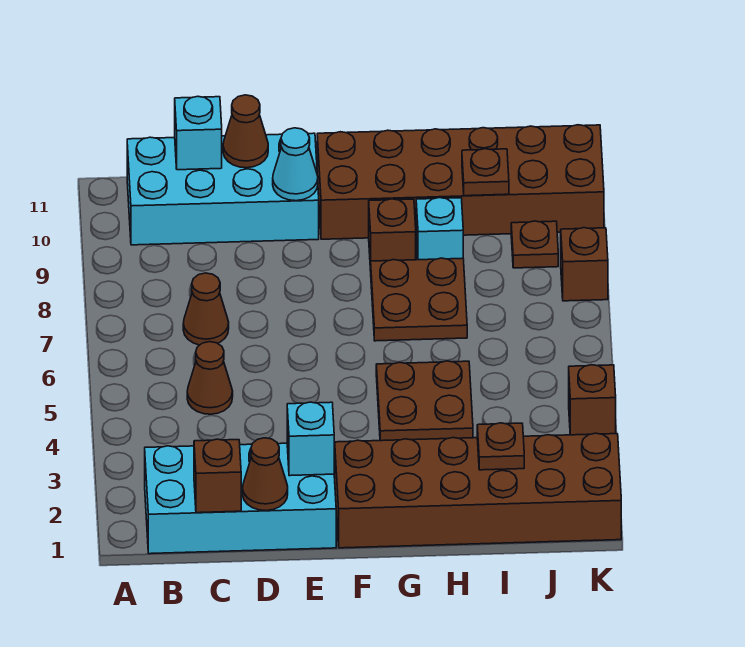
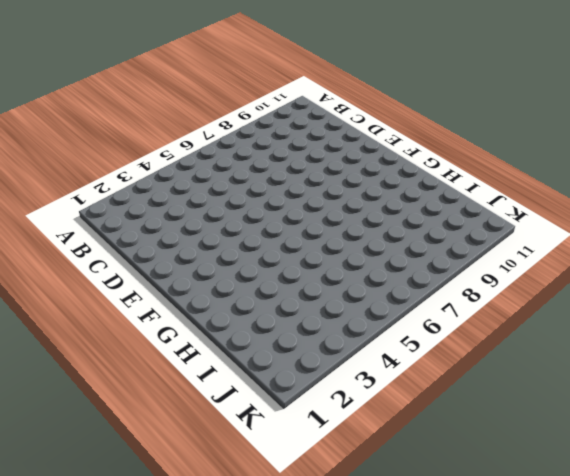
none -> cyan 2x4 brick [145,443,336,554]
none -> cyan 2x4 brick [127,133,319,245]
none -> brown 1x1 cone [187,342,233,414]

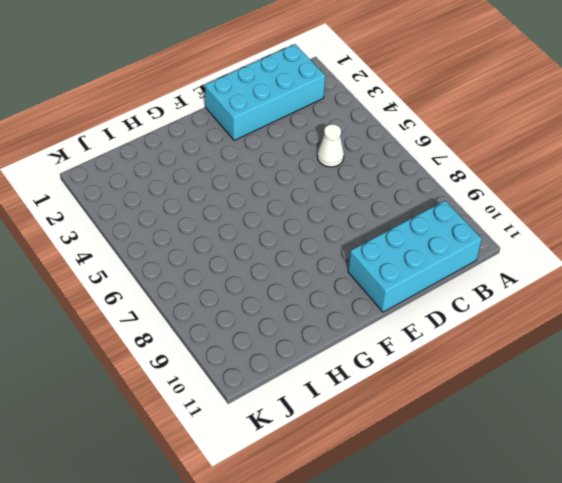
white 1x1 cone [317,124,344,167] -> brown 1x1 cone [187,342,233,414]
none -> brown 1x1 cone [183,273,229,345]
none -> brown 2x6 brick [335,433,621,548]
none -> brown 2x6 brick [317,125,604,239]

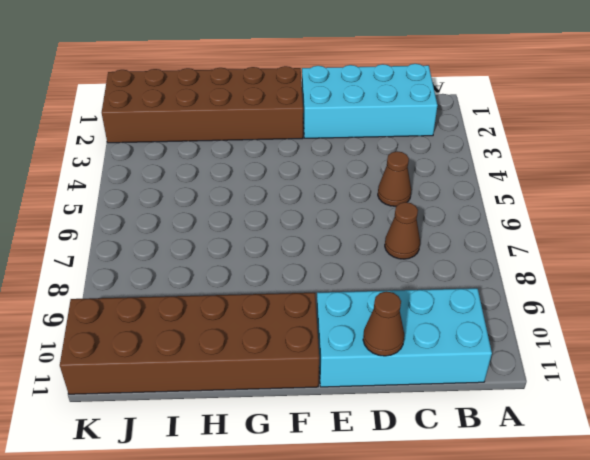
none -> brown 2x2 plate [376,361,473,441]
none -> brown 2x2 plate [371,258,467,341]
none -> brown 1x1 brick [369,199,416,271]

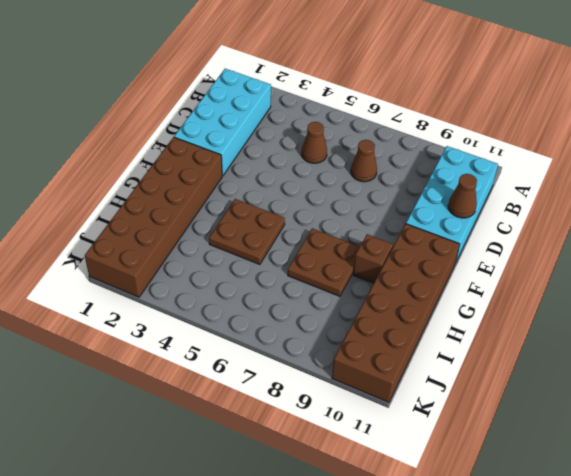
none -> cyan 1x1 brick [416,198,463,260]
none -> brown 1x1 plate [511,221,558,268]
none -> brown 1x1 brick [569,365,616,435]

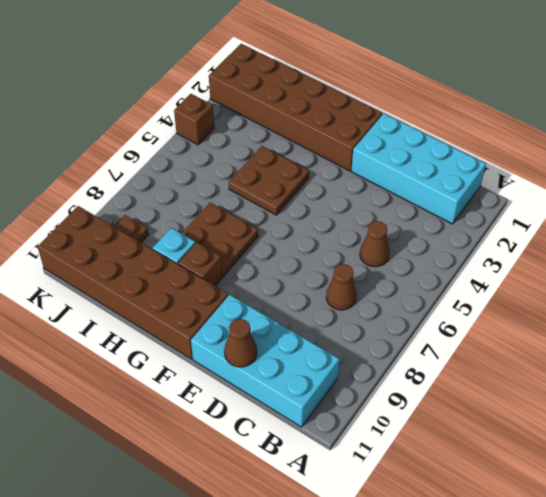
none -> brown 1x1 brick [561,228,608,301]
none -> brown 1x1 brick [194,439,241,513]
none -> cyan 1x1 brick [175,96,222,170]

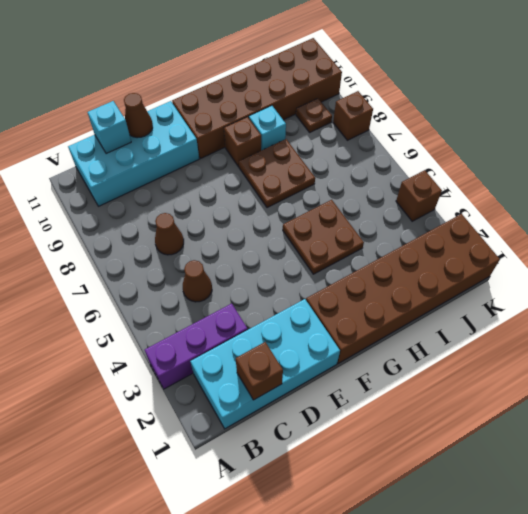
purple 1x3 brick [145,304,247,389] -> none
none -> brown 1x1 cone [243,438,288,511]
none -> cyan 1x1 brick [287,402,334,476]
none -> cyan 1x1 cone [273,128,318,201]

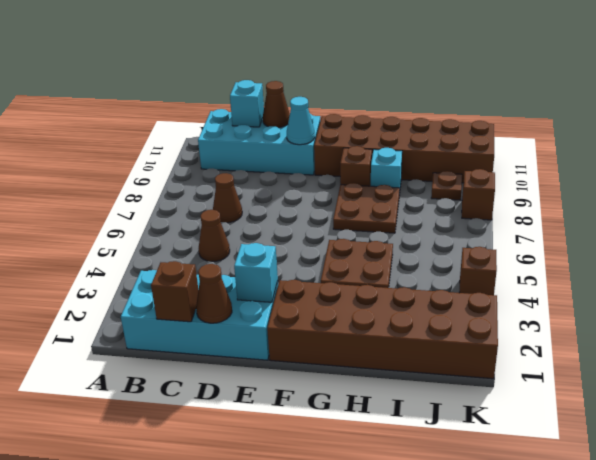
none -> brown 1x1 plate [477,423,524,470]
none -> brown 1x1 plate [462,149,509,196]

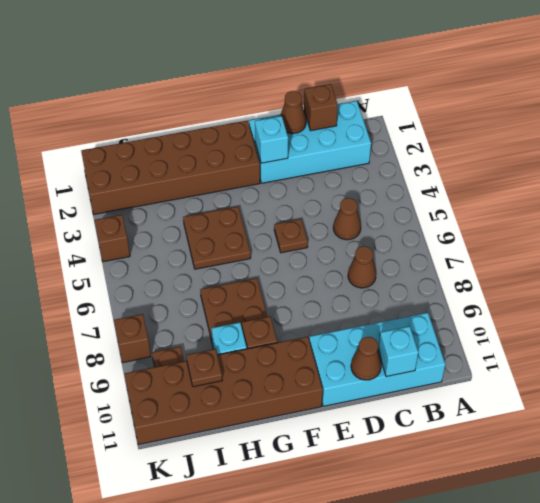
brown 1x1 plate [274,219,308,253] -> brown 1x1 plate moved to [477,423,524,470]
none -> cyan 1x1 cone [273,128,318,201]

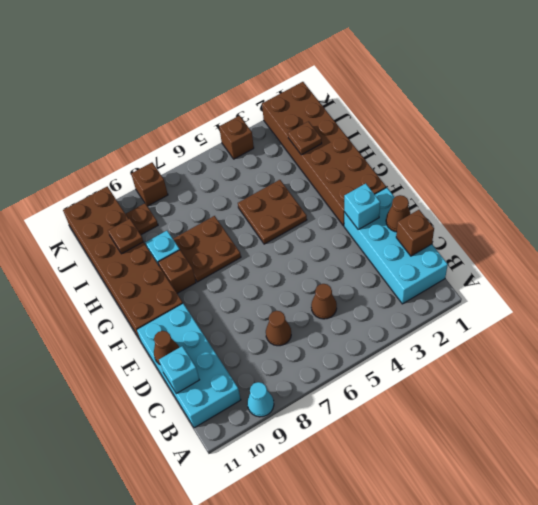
cyan 1x1 cone [247,382,274,417] -> cyan 1x1 cone moved to [273,128,318,201]

